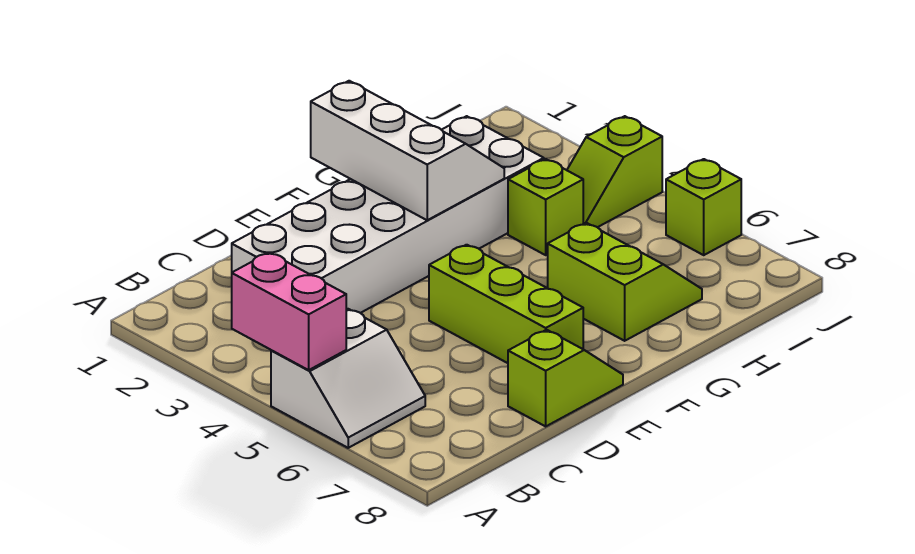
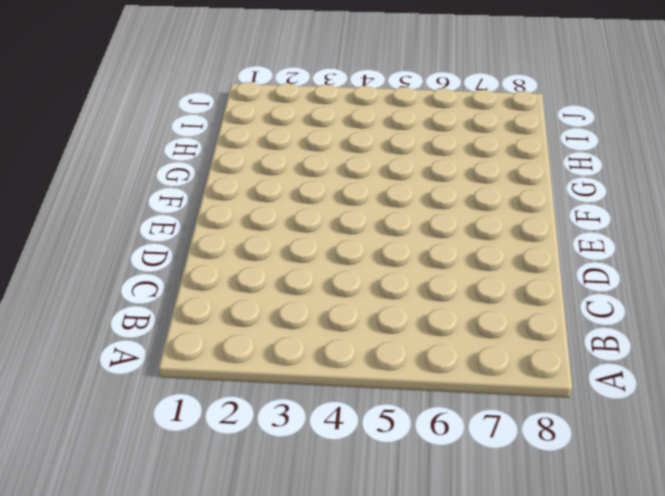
none -> white 2x2 slope [271,309,425,448]
none -> white 2x6 brick [232,116,544,313]

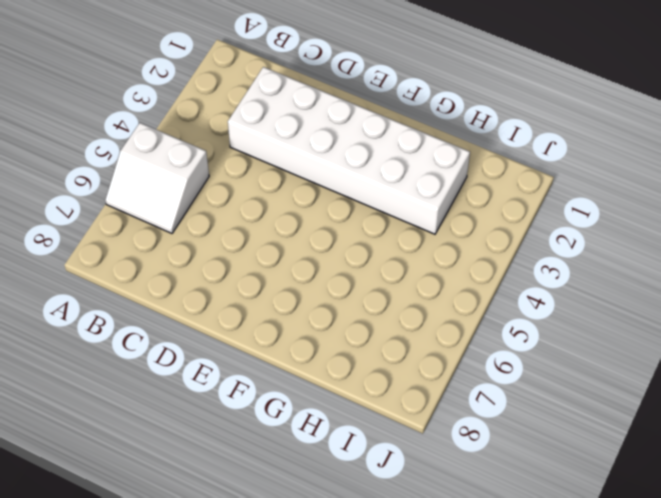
none -> lime 1x2 slope [508,330,623,426]
none -> lime 1x3 brick [429,245,583,363]

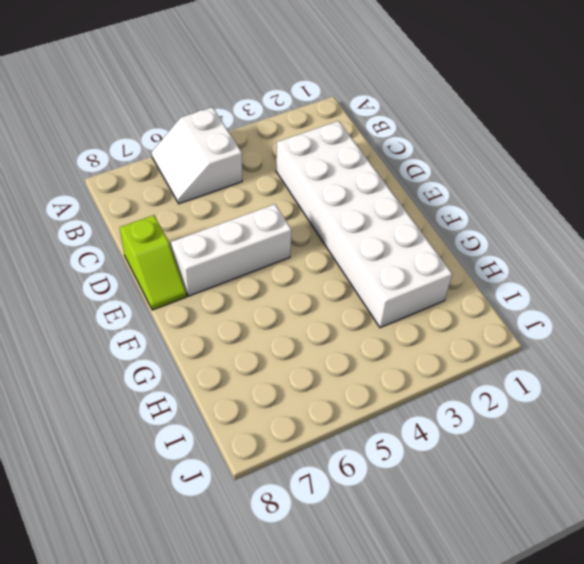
white 1x3 brick [171,204,292,296] -> lime 1x3 brick [429,245,583,363]
none -> lime 2x2 slope [548,223,702,341]
none -> lime 1x1 brick [508,159,583,255]

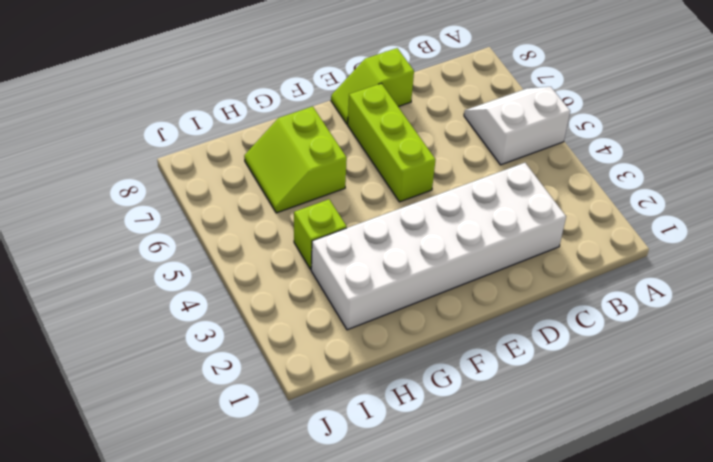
none -> lime 1x2 slope [567,116,662,227]
none -> lime 1x1 brick [666,159,741,255]

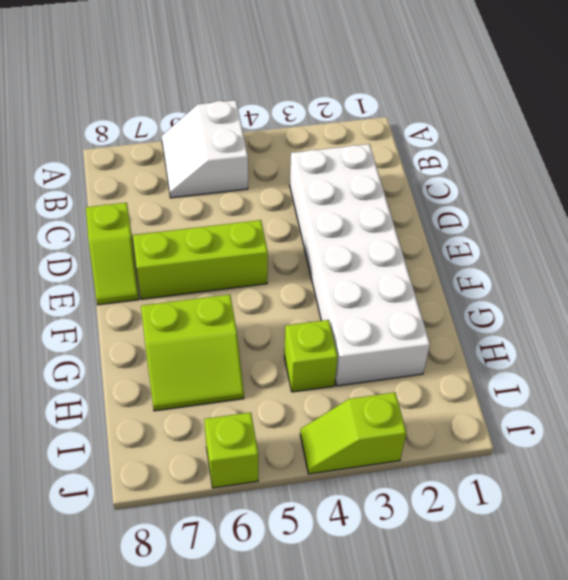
lime 1x2 slope [300,392,406,474] -> lime 1x2 slope turned to [567,116,662,227]
none -> pink 1x2 brick [232,252,346,370]
none -> white 2x3 slope [311,81,504,220]

